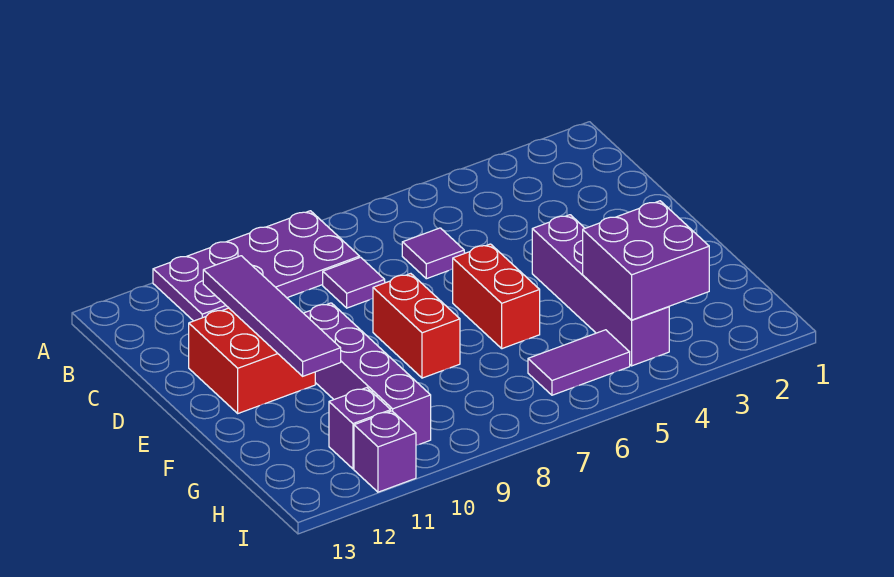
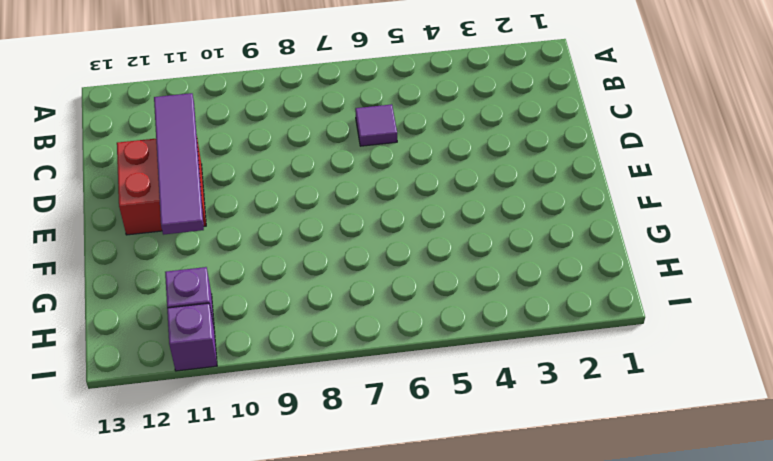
none -> purple 2x4 plate [153,211,360,321]
none -> purple 1x1 tile [323,257,385,308]
none -> purple 1x4 brick [532,215,669,366]

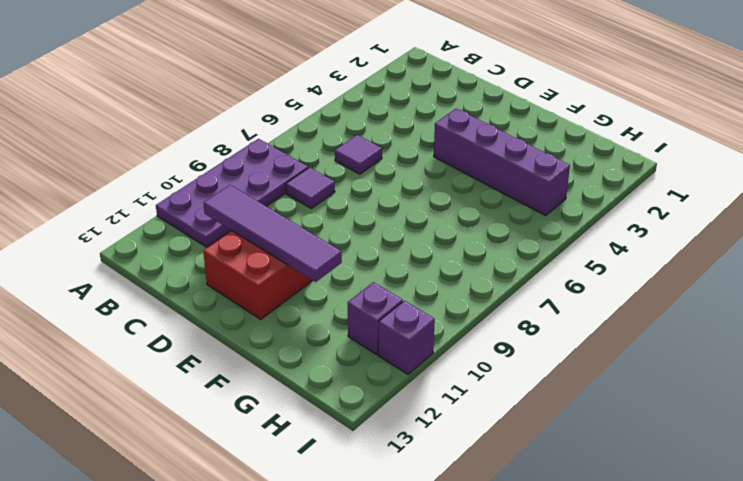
none -> red 1x2 brick [453,244,540,349]
none -> red 1x2 brick [373,274,460,378]
none -> purple 1x4 brick [304,303,431,445]

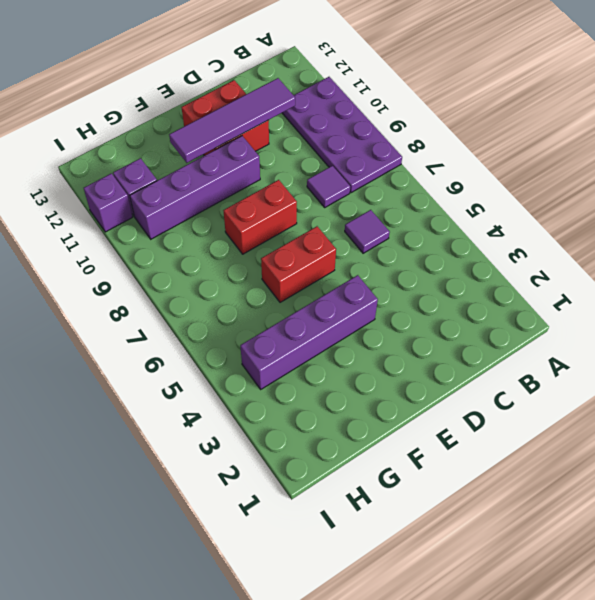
none -> purple 1x2 tile [528,330,630,395]
none -> purple 2x2 brick [583,201,709,320]

